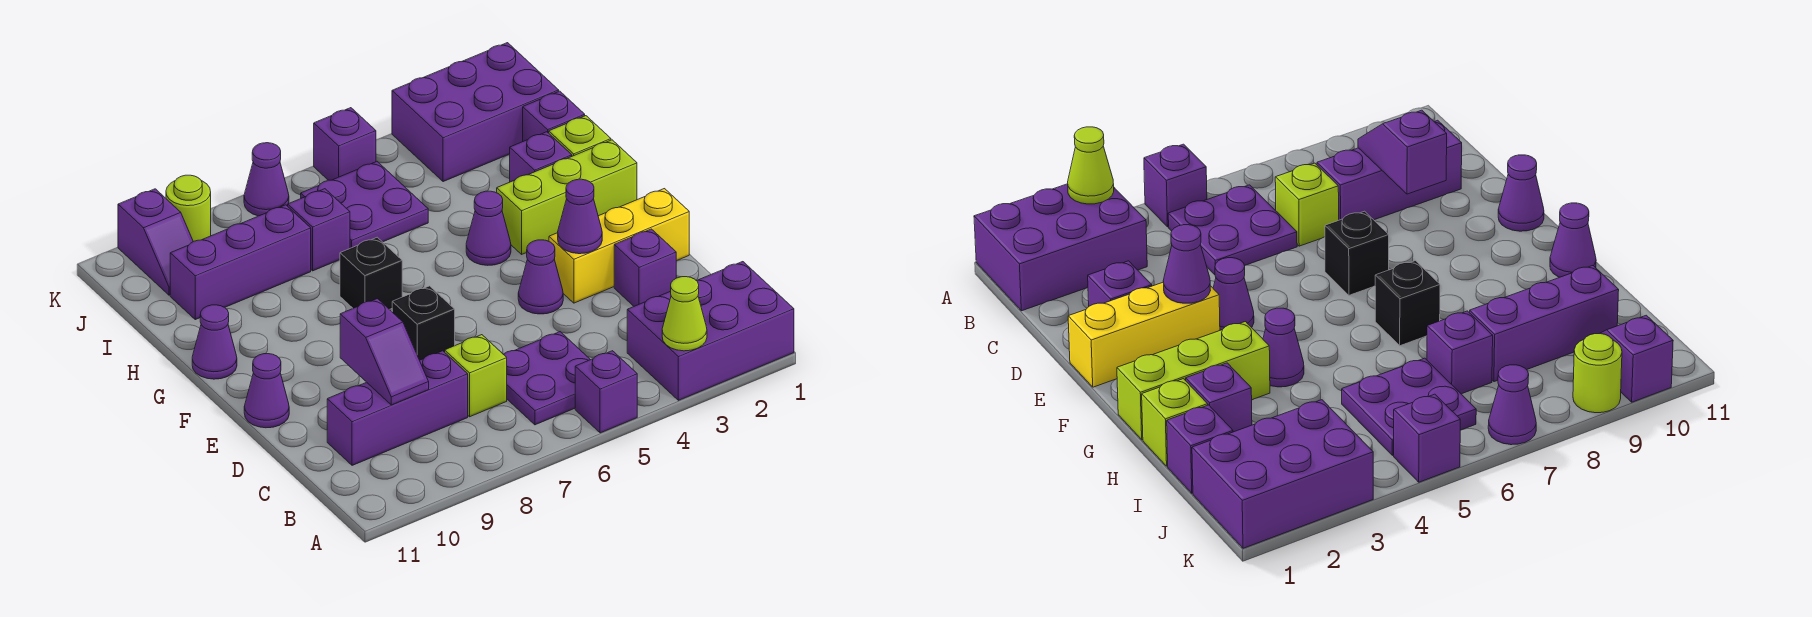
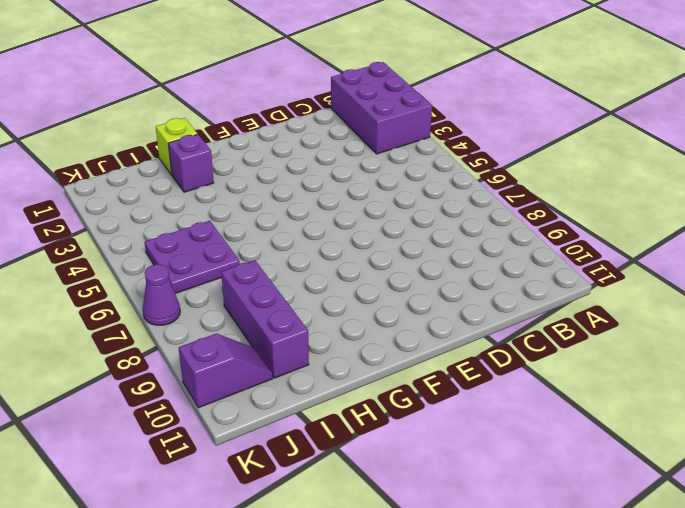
none -> purple 1x1 brick [575,351,637,433]
none -> purple 2x2 plate [503,332,590,425]
none -> lime 1x1 brick [445,335,507,417]

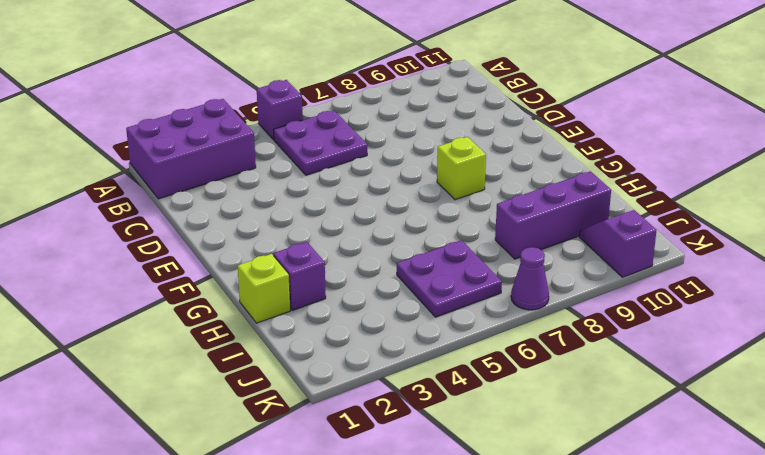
lime 1x1 brick [437,137,486,200] -> lime 1x1 brick moved to [445,335,507,417]
none -> purple 1x3 brick [327,351,468,465]
none -> purple 1x1 brick [614,229,676,306]
none -> yellow 1x3 brick [549,189,689,303]

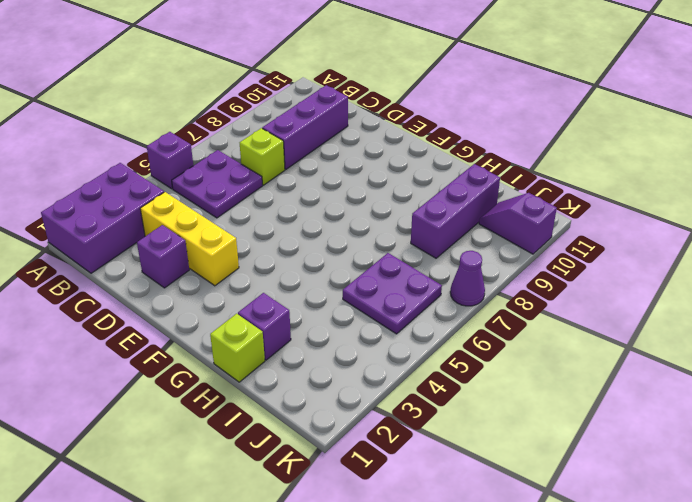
yellow 1x3 brick [140,192,239,286] -> yellow 1x3 brick turned to [549,189,689,303]
none -> purple 1x1 cone [518,240,563,314]
none -> black 1x1 brick [392,286,455,360]
none -> purple 1x1 cone [244,354,289,428]

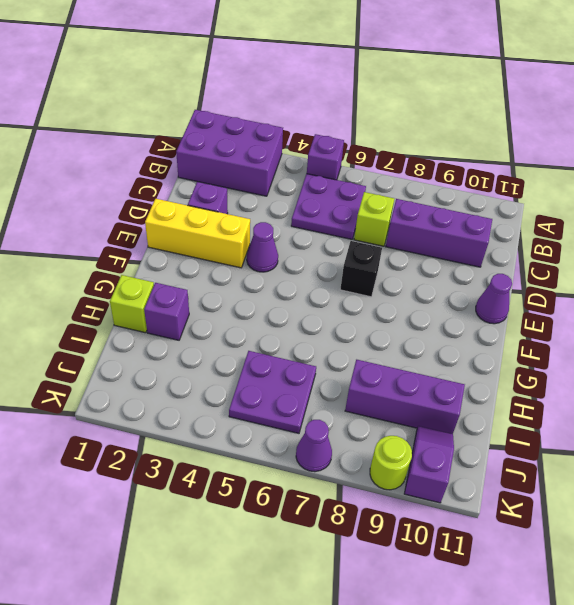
none -> lime 1x3 brick [497,140,637,254]
none -> purple 1x1 cone [466,191,511,265]
none -> black 1x1 brick [340,237,402,309]

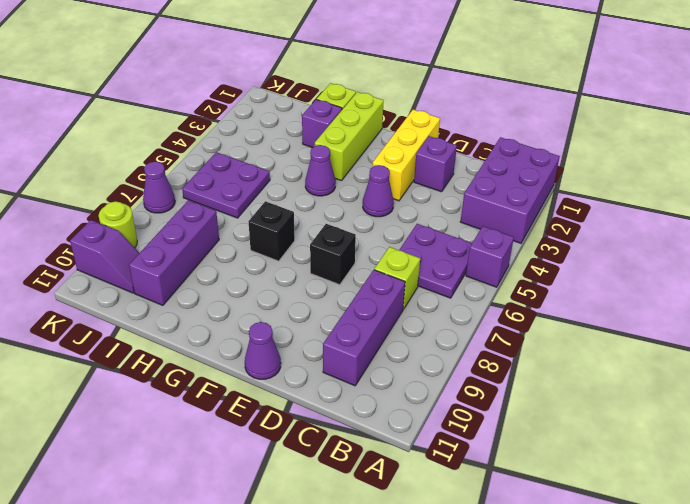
none -> purple 1x1 cone [192,305,237,379]
none -> purple 1x1 brick [523,91,585,141]
none -> purple 1x1 brick [288,189,350,271]

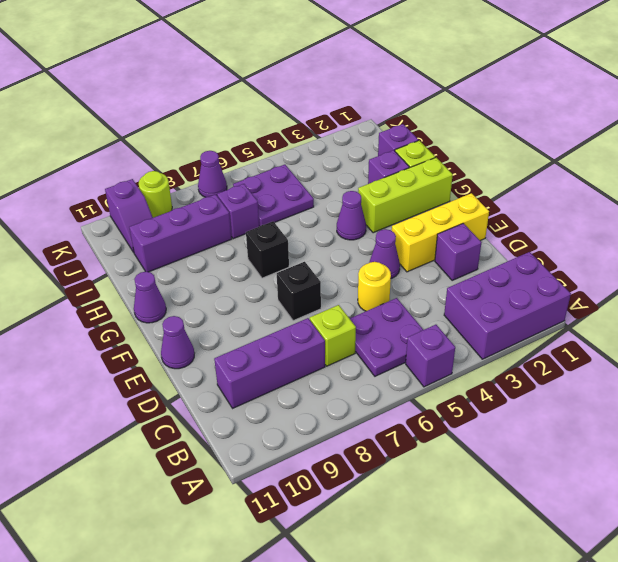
yellow 1x1 round brick [358,262,391,311] -> none
none -> purple 2x3 brick [392,43,559,182]
none -> purple 1x1 brick [314,108,376,180]
none -> lime 1x1 cone [662,277,707,351]

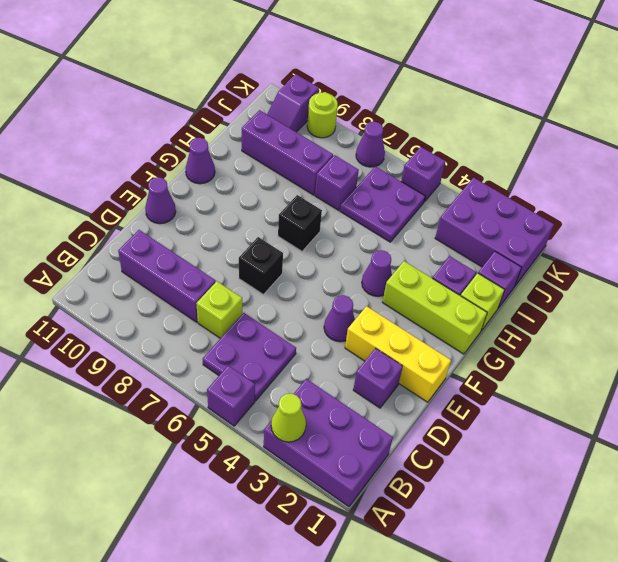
none -> purple 1x2 slope [340,299,429,405]
none -> purple 1x1 cone [558,179,602,254]

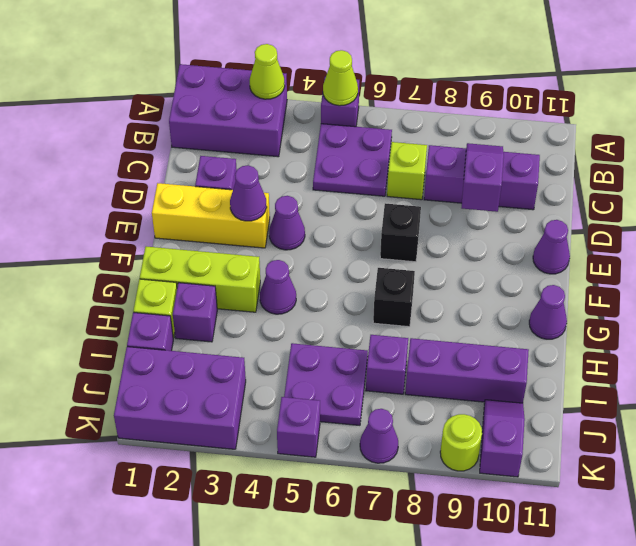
lime 1x1 cone [323,50,358,106] -> none

